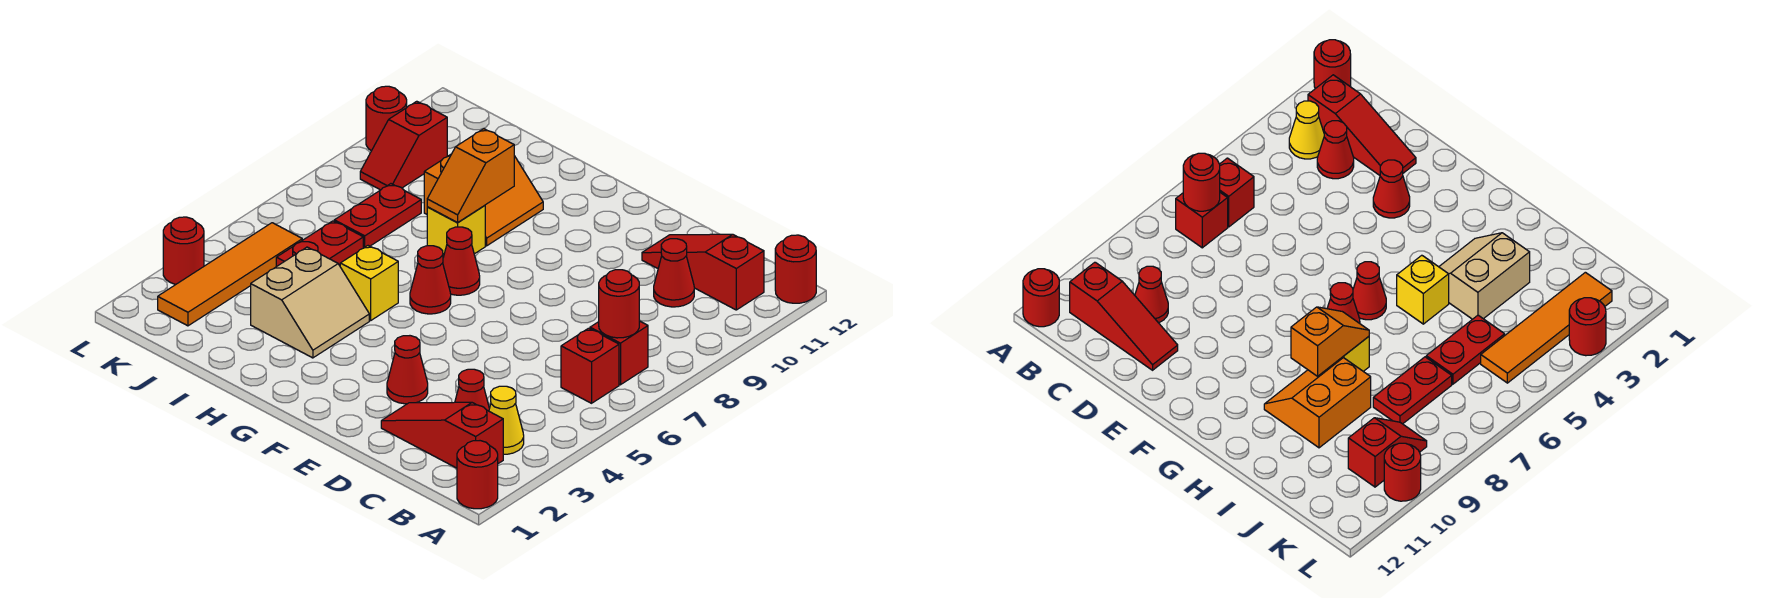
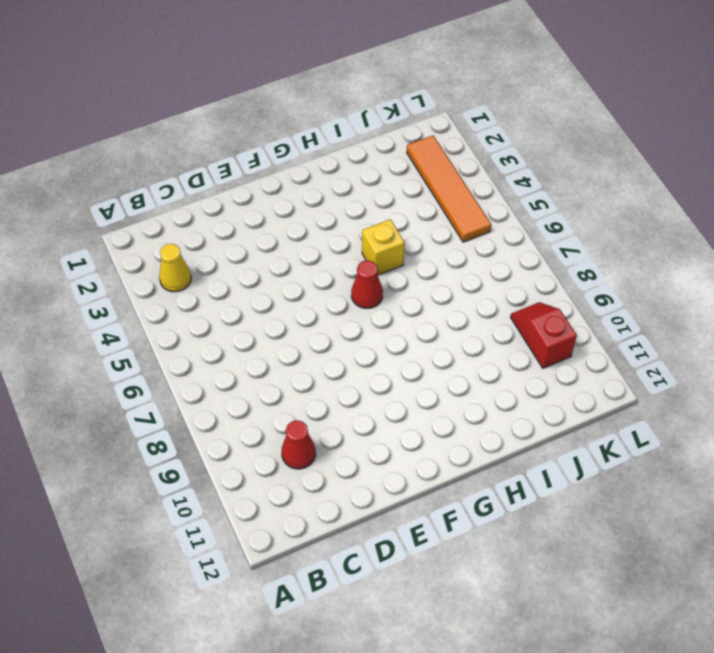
none -> red 1x1 round brick [457,441,498,509]
none -> red 1x1 round brick [775,235,816,303]
none -> red 1x3 slope [381,402,503,468]

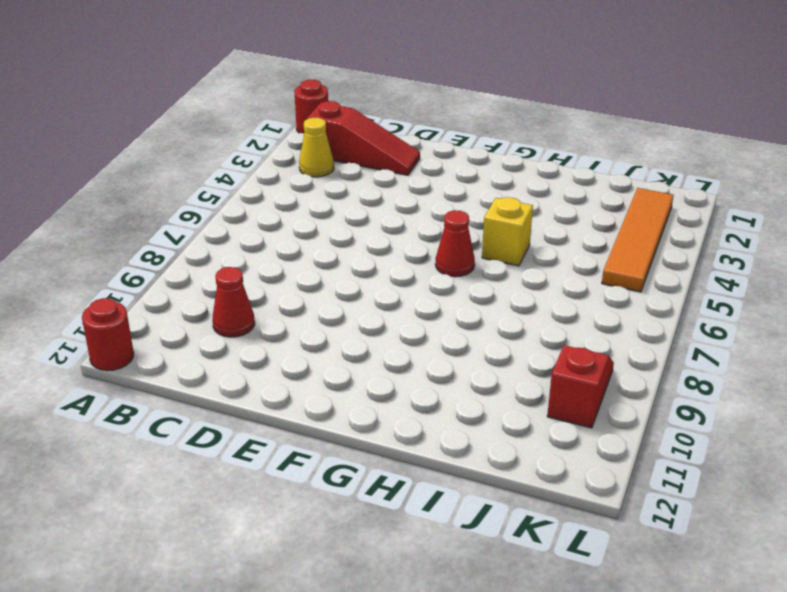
none -> red 1x1 brick [561,328,619,403]
none -> red 1x1 brick [590,321,648,385]
none -> red 1x3 slope [642,234,764,310]

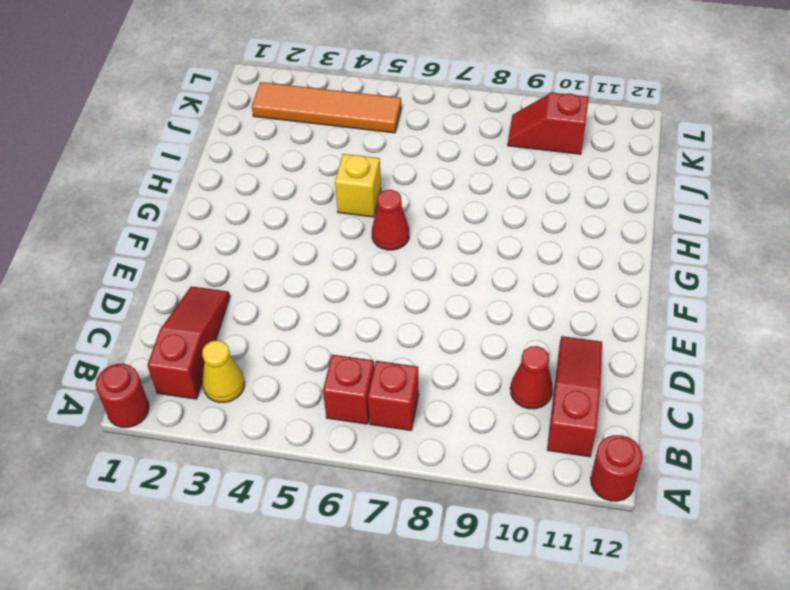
none -> red 1x1 cone [455,369,489,411]
none -> red 1x1 cone [387,336,428,404]
none -> red 1x1 cone [443,227,480,295]

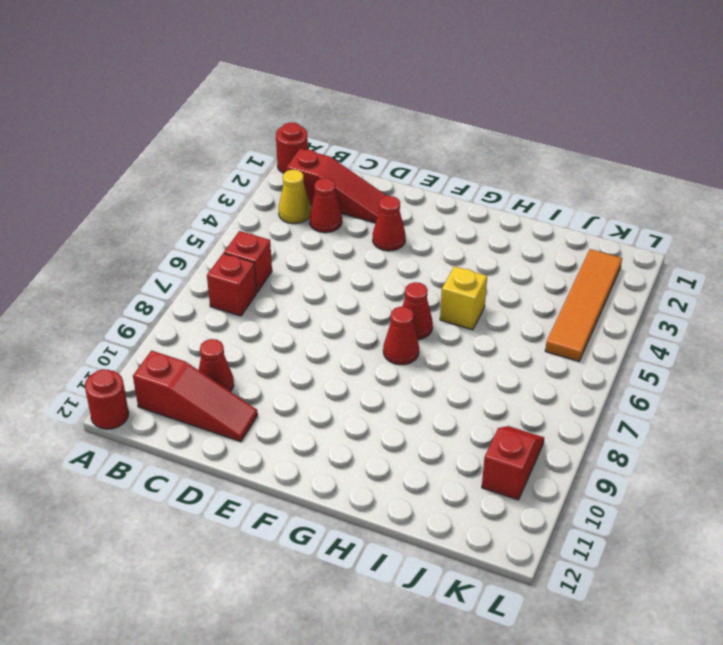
none -> tan 2x2 slope [251,247,369,358]
none -> yellow 1x1 brick [427,205,485,257]
none -> orange 2x2 slope [424,155,543,246]

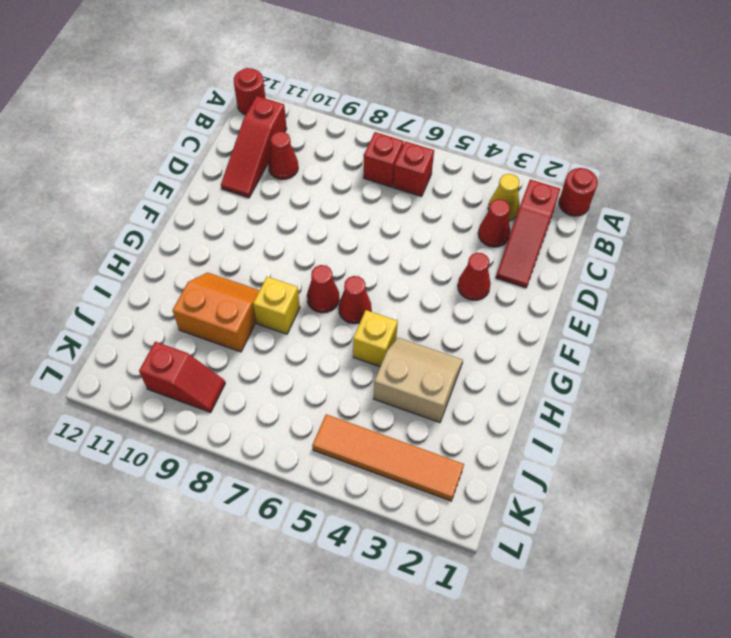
none -> red 1x2 plate [276,221,363,267]
none -> red 1x2 plate [334,184,421,248]
none -> red 1x1 round brick [163,217,204,285]

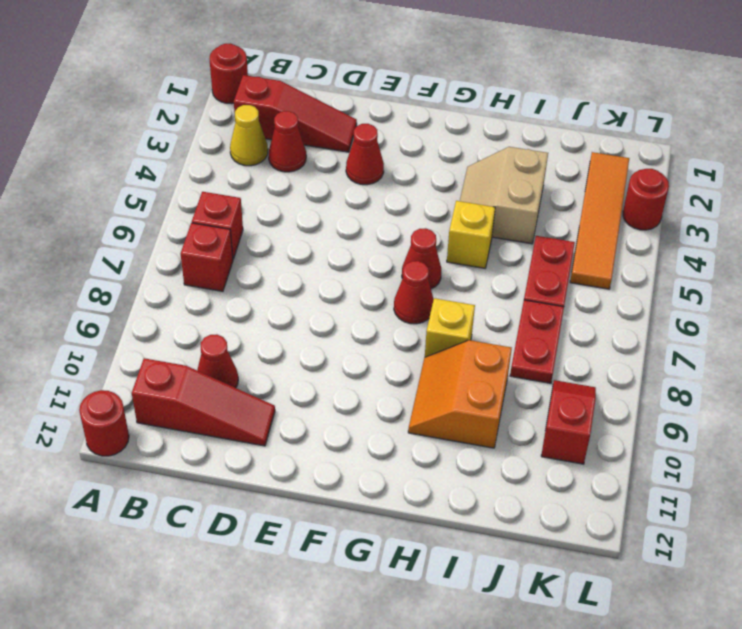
none -> red 1x1 round brick [366,86,407,151]
none -> red 1x1 round brick [599,270,639,338]
none -> orange 1x2 slope [427,129,514,222]

